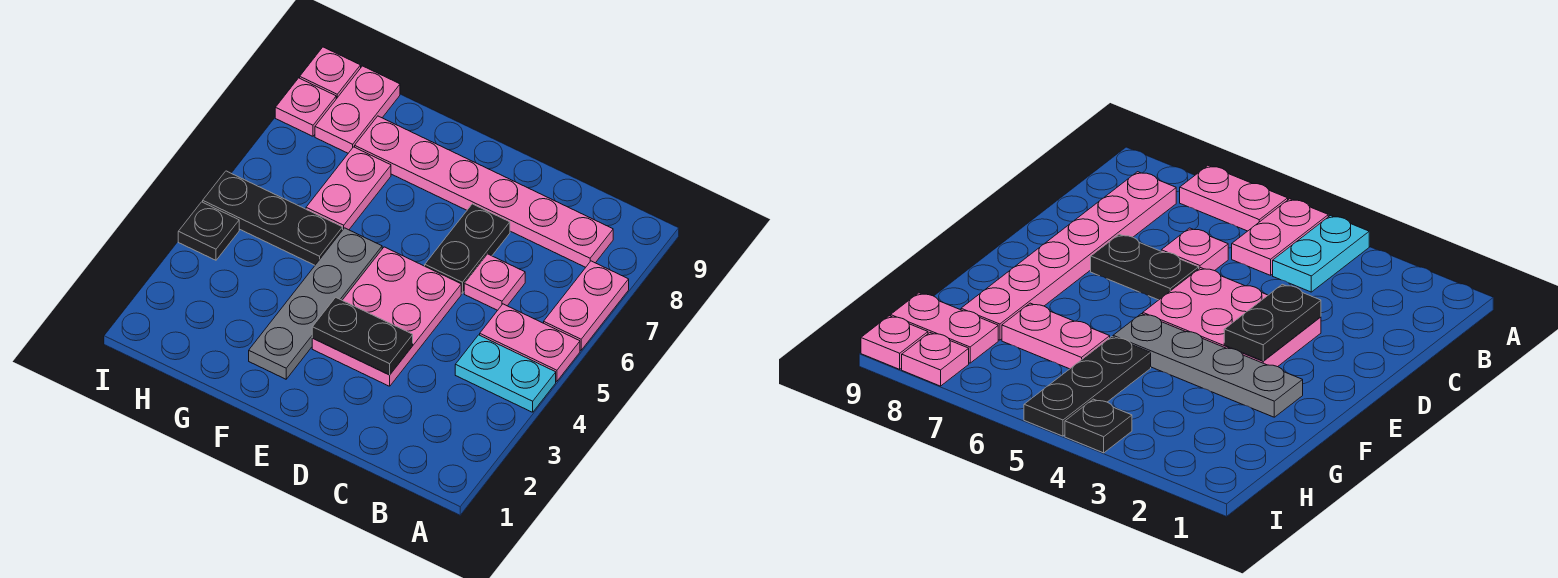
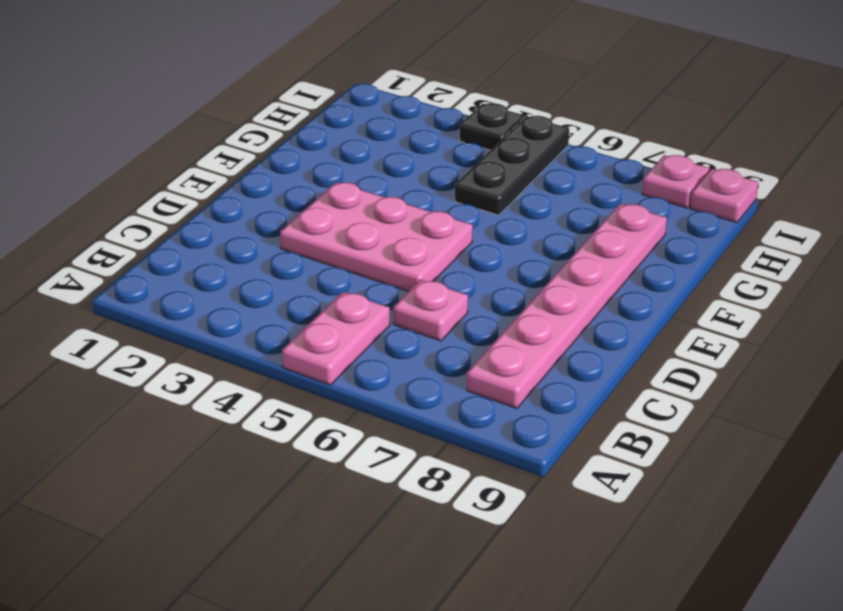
none -> cyan 1x2 plate [455,335,556,412]
none -> pink 1x2 plate [544,261,629,350]
none -> black 1x2 plate [425,204,510,293]

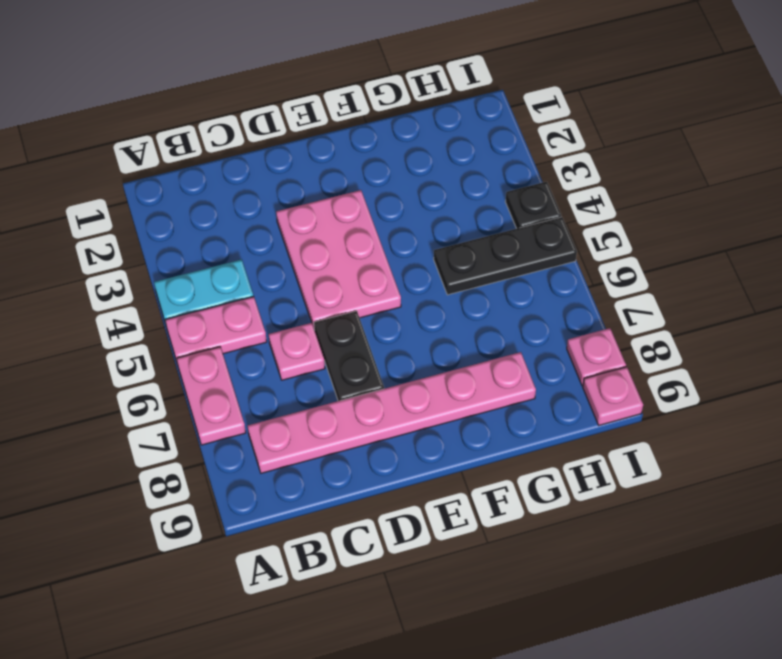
none -> grey 1x4 plate [249,228,382,379]
none -> pink 1x2 plate [306,147,391,230]
none -> pink 1x2 plate [315,66,400,153]

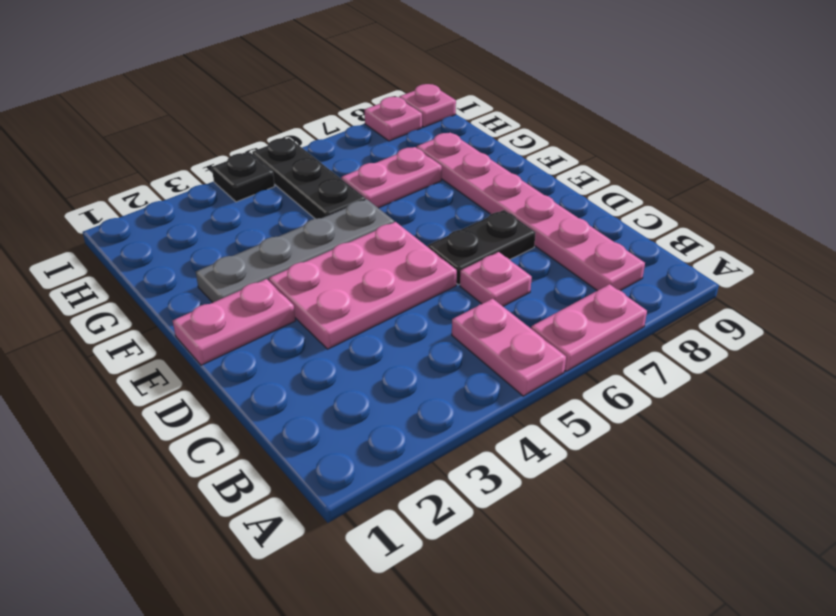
pink 1x2 plate [173,279,295,365] -> pink 1x2 plate moved to [315,66,400,153]
none -> cyan 1x2 plate [455,335,556,412]
none -> black 1x2 plate [312,297,413,375]

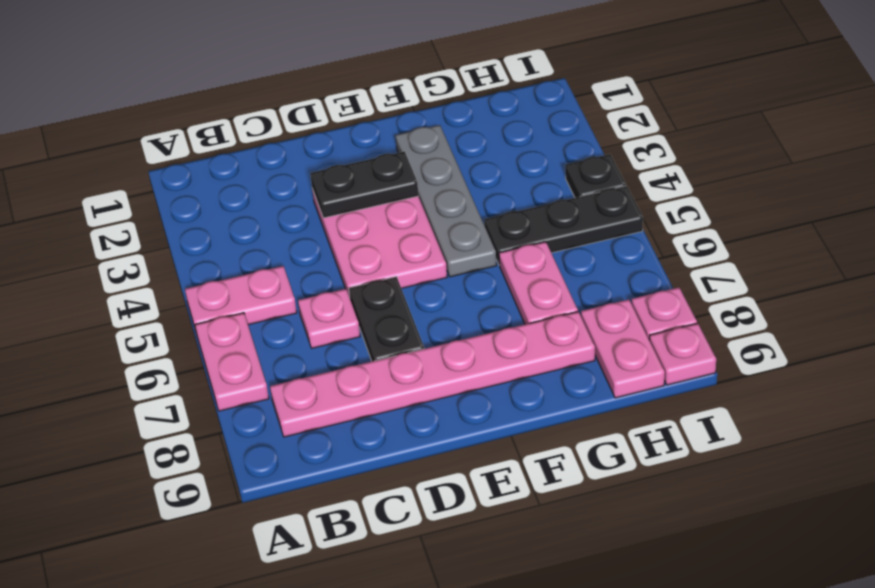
none -> cyan 1x2 plate [455,335,556,412]

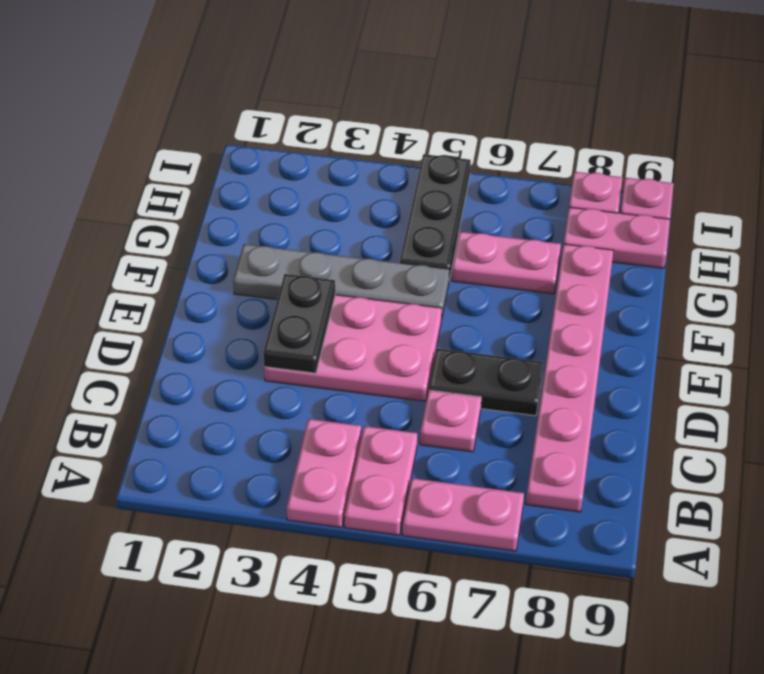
pink 1x2 plate [287,419,361,528] -> cyan 1x2 plate [455,335,556,412]
none -> black 1x1 plate [178,202,239,260]

